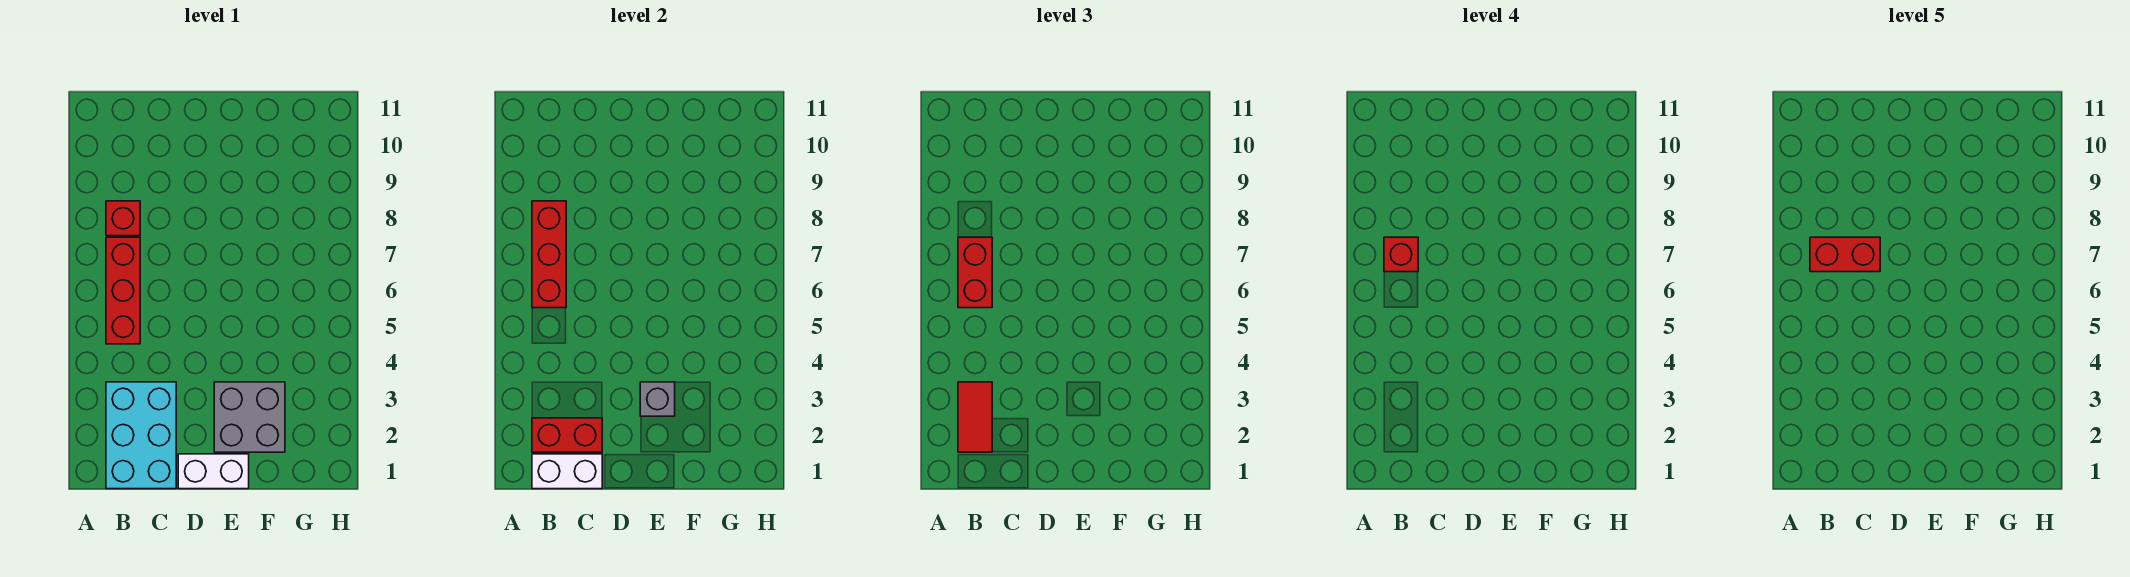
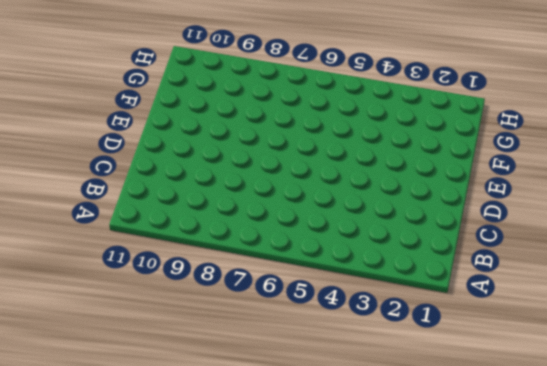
none -> cyan 2x3 brick [106,382,176,489]
none -> red 1x3 brick [106,237,140,344]
none -> red 1x1 brick [106,201,140,236]

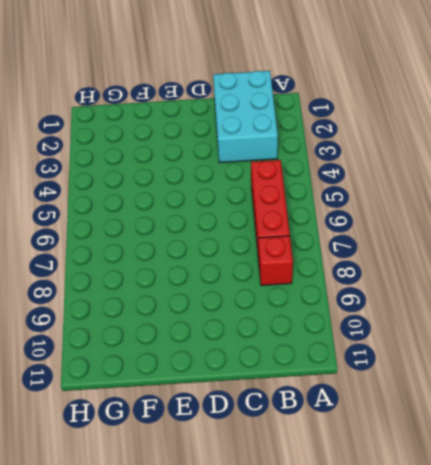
none -> white 1x2 brick [178,454,249,489]
none -> grey 2x2 brick [214,382,285,452]
none -> white 1x2 brick [532,454,602,489]

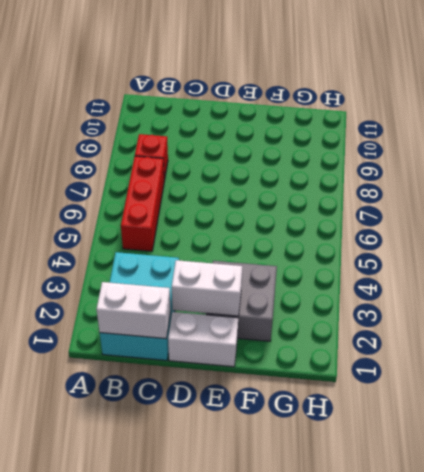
white 1x2 brick [172,260,242,316] -> none
none -> red 1x2 brick [532,418,602,452]
none -> red 1x3 brick [532,201,566,308]
none -> grey 1x1 brick [640,382,675,416]

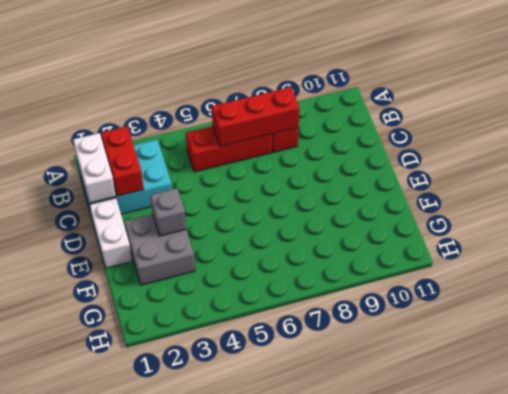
none -> red 1x2 tile [958,382,992,452]
none -> red 1x2 brick [958,237,992,308]
none -> red 1x1 brick [1384,237,1418,272]

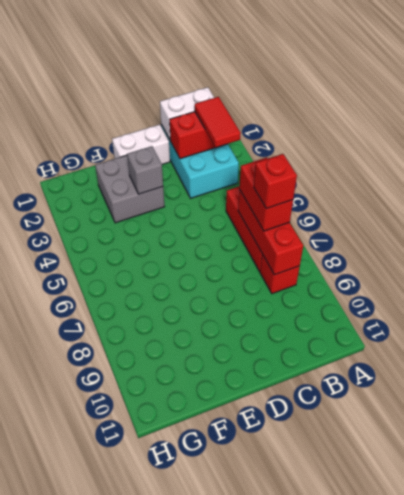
none -> red 1x2 brick [1810,237,1880,272]

